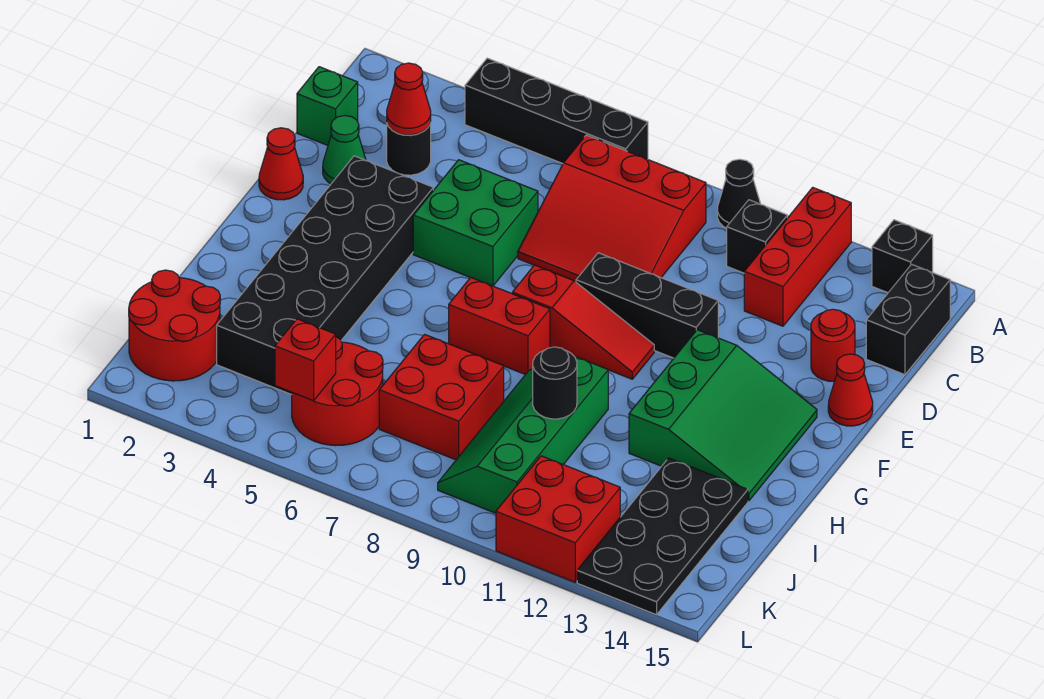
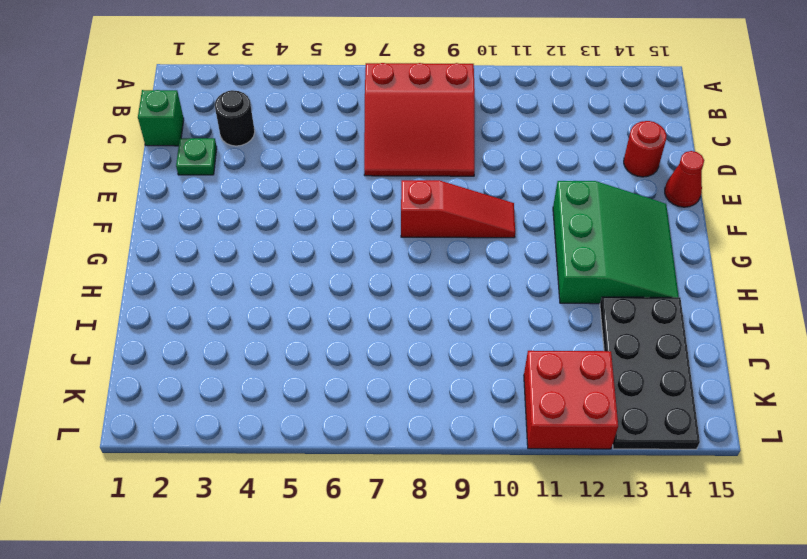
green 1x1 plate [176,138,217,175] -> green 1x1 cone [323,116,366,184]
none -> black 1x4 brick [465,58,648,164]
none -> black 1x1 cone [717,159,760,228]
none -> red 1x3 brick [744,187,851,326]

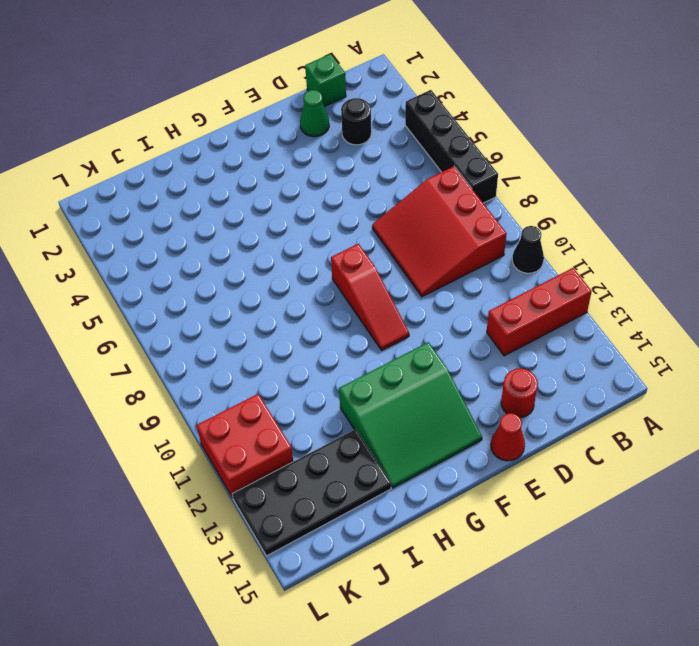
none -> black 1x1 brick [872,220,933,293]
none -> black 1x1 brick [727,200,787,273]
none -> black 1x2 brick [866,264,950,375]

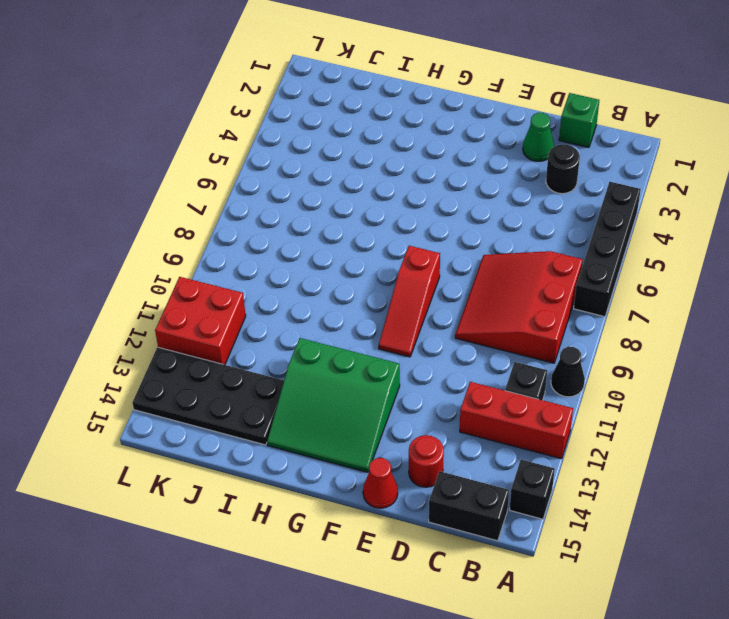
none -> green 2x2 brick [413,160,538,286]
none -> red 1x1 cone [259,128,303,200]
none -> black 2x6 brick [217,156,433,395]

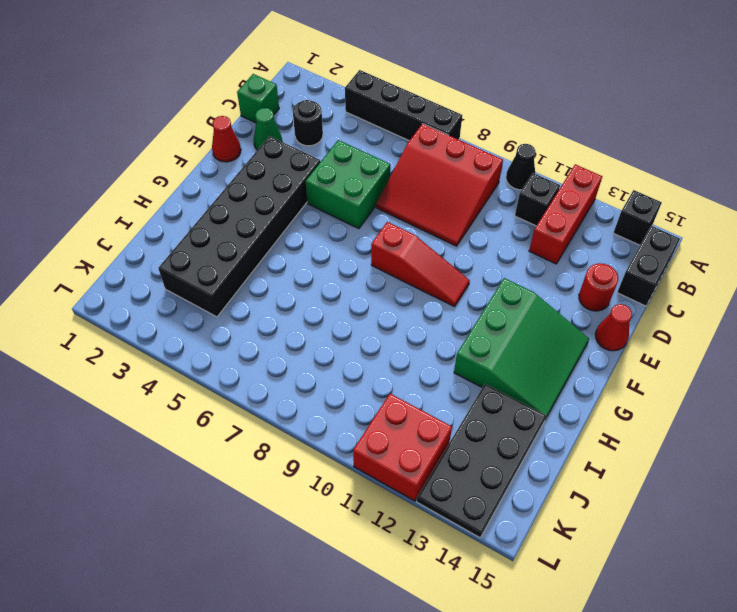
none -> black 1x3 brick [576,253,718,358]
none -> red 1x2 brick [449,277,550,374]
none -> green 2x4 slope [438,356,608,513]

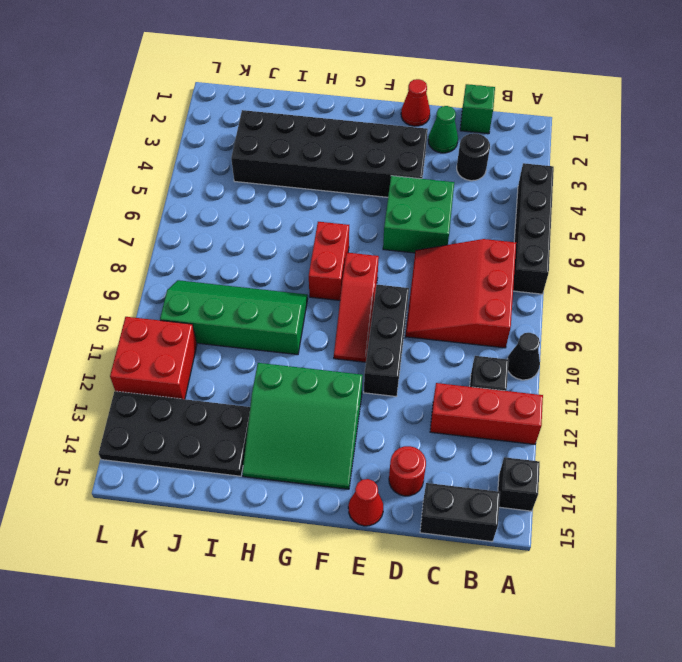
none -> red 2x2 brick [379,334,504,460]
none -> red 2x2 round brick [129,270,220,381]
none -> red 2x2 round brick [292,337,383,446]

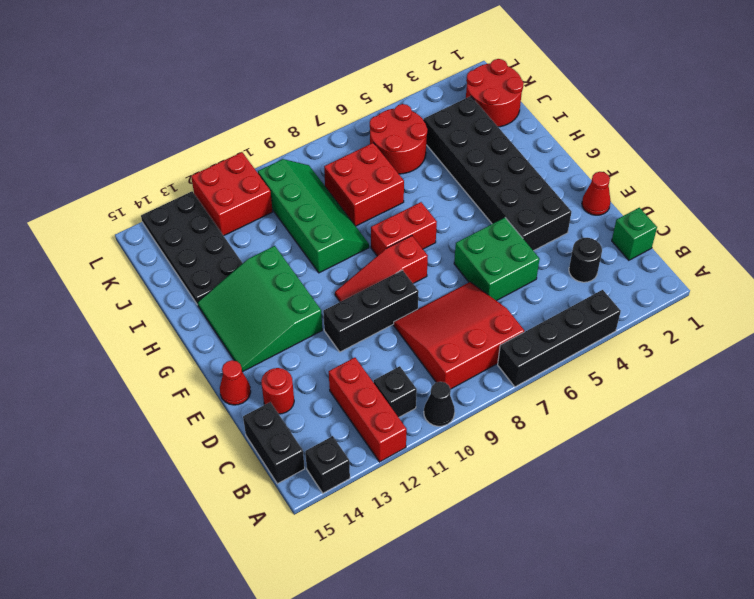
none -> green 1x1 cone [323,116,366,184]
none -> red 1x1 cone [387,63,431,135]
none -> black 1x1 round brick [533,347,577,419]

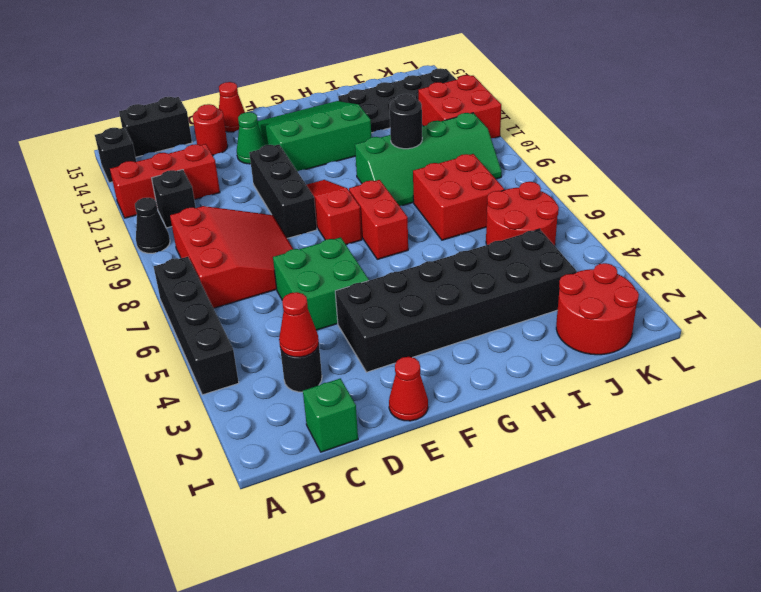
green 1x1 cone [237,112,265,164] -> green 1x1 cone moved to [323,116,366,184]
none -> red 1x1 brick [275,319,336,401]

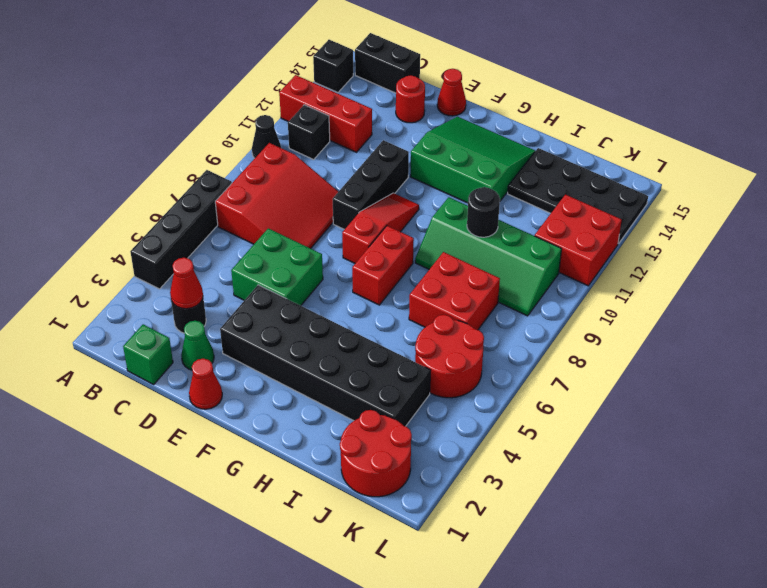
none -> red 1x1 brick [275,319,336,401]

